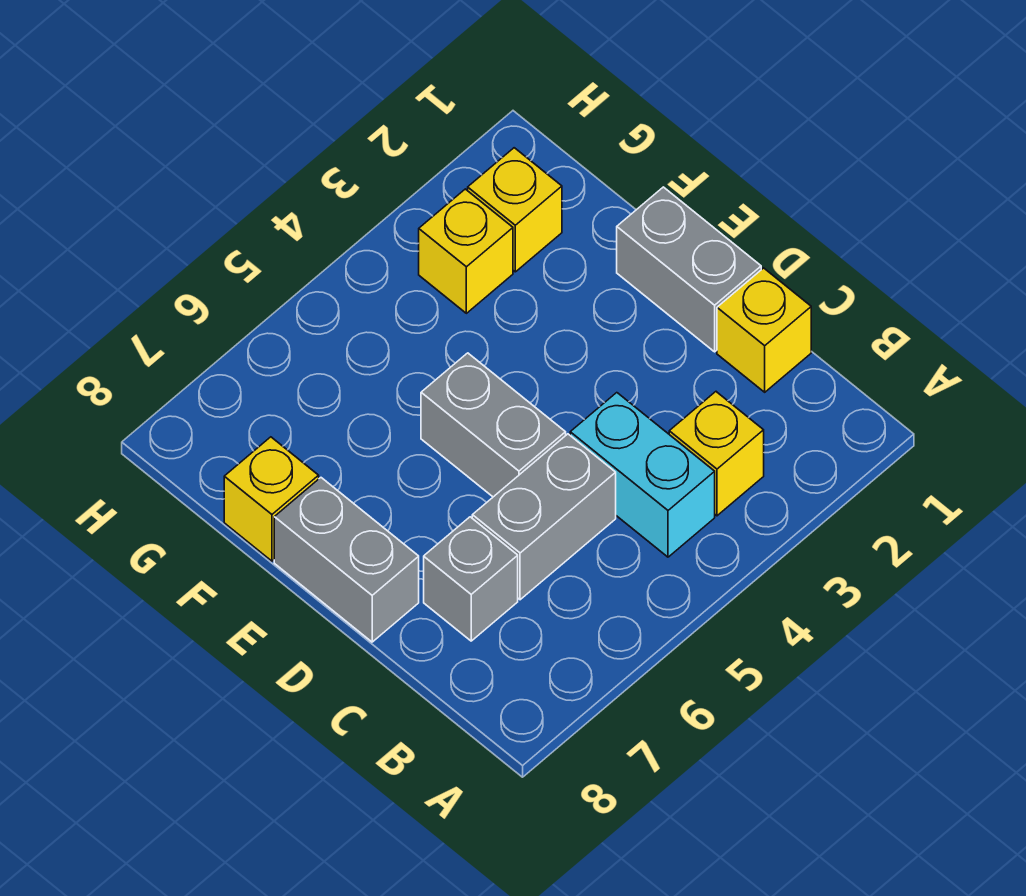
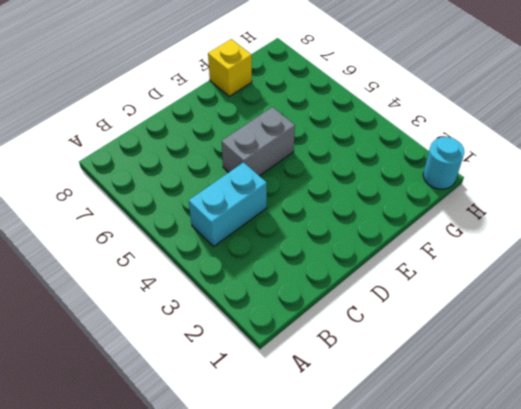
cyan 1x1 round brick [423,137,464,189] -> none
none -> yellow 1x1 brick [669,392,764,516]
none -> yellow 1x1 brick [717,268,811,392]

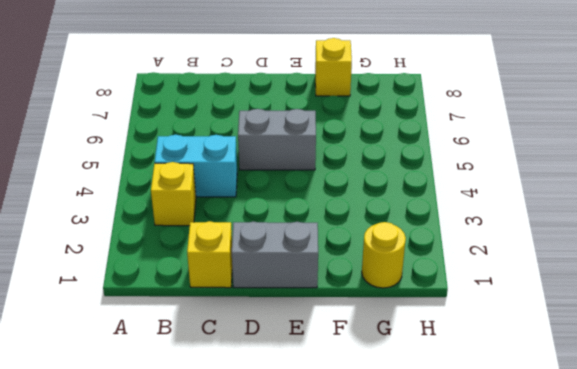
yellow 1x1 round brick [362,222,406,288] -> none
none -> grey 1x2 brick [472,434,616,600]
none -> grey 1x1 brick [424,517,518,641]

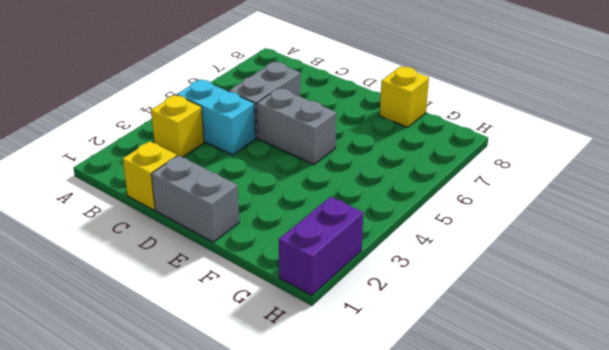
purple 1x2 brick [279,197,363,295] -> none
none -> grey 1x1 brick [424,517,518,641]
none -> grey 1x2 brick [274,478,419,642]

